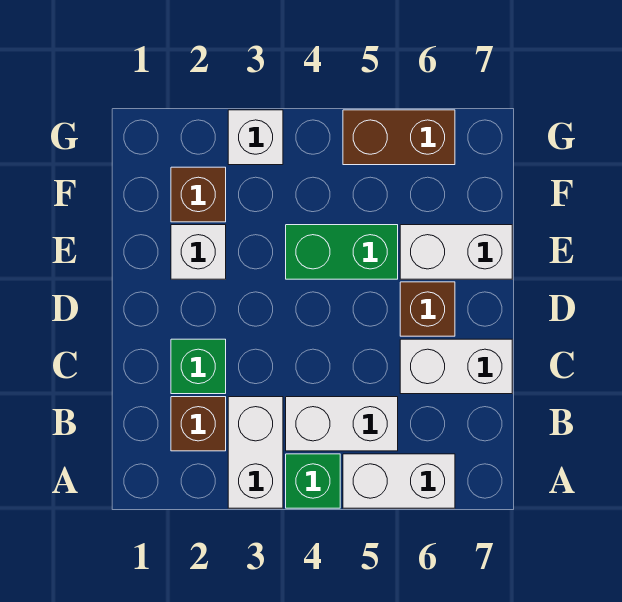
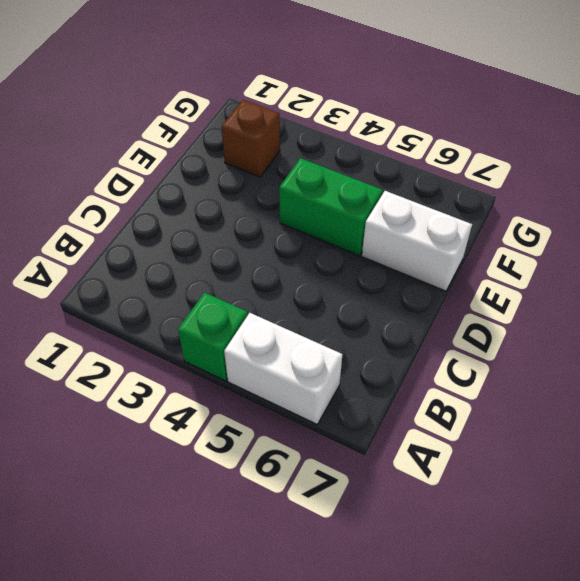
none -> white 1x2 brick [228,397,283,508]
none -> brown 1x1 brick [171,397,226,451]
none -> white 1x2 brick [286,397,398,451]

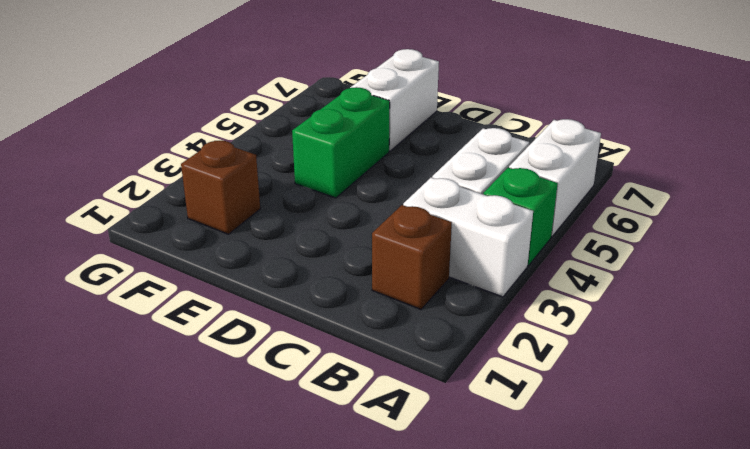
none -> green 1x1 brick [171,339,226,394]
none -> white 1x2 brick [400,339,512,394]
none -> brown 1x1 brick [400,282,455,336]

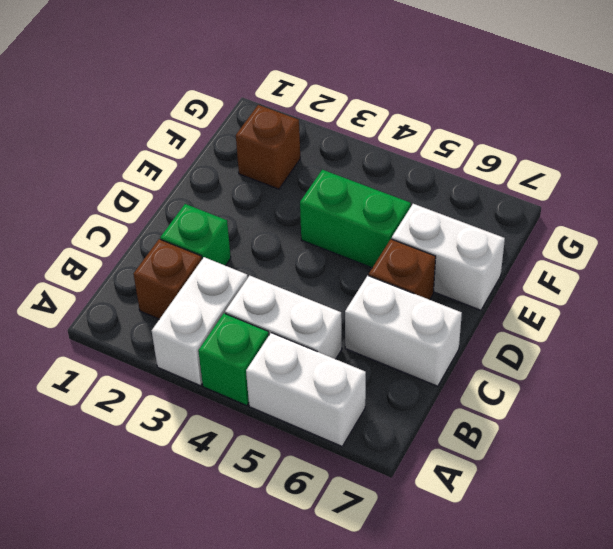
none -> white 1x1 brick [171,225,226,279]
none -> white 1x1 brick [228,110,283,165]
none -> brown 1x2 brick [343,110,455,165]

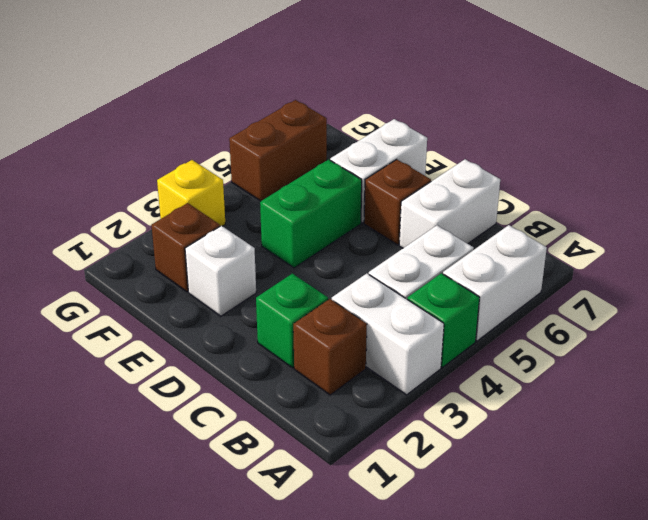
yellow 1x1 brick [157,160,225,226] -> white 1x1 brick [228,110,283,165]

